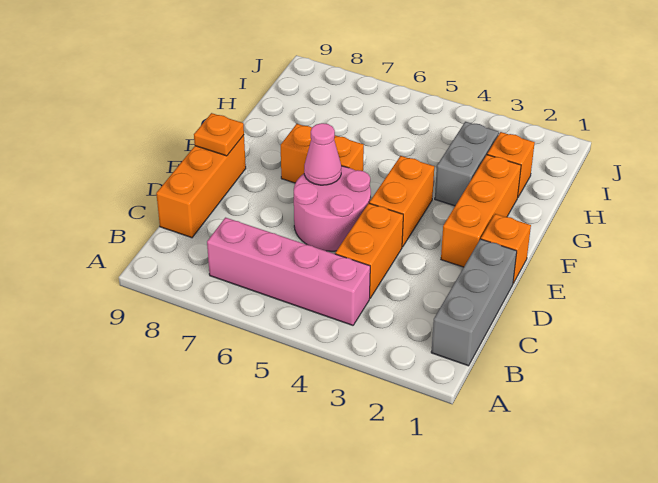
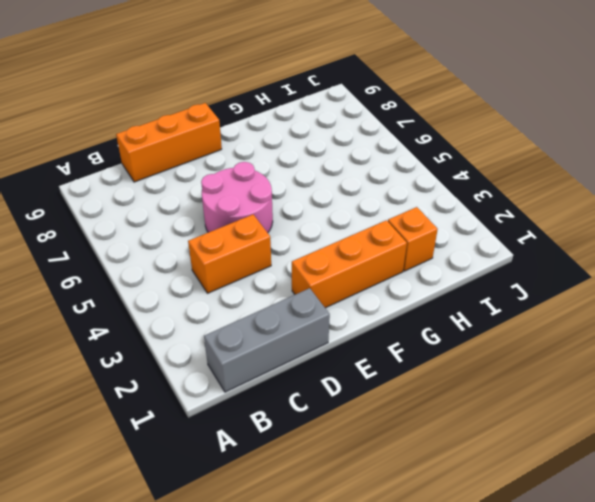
none -> pink 1x4 brick [207,218,370,325]
none -> orange 1x1 brick [481,214,531,283]
none -> orange 1x2 brick [369,156,434,247]

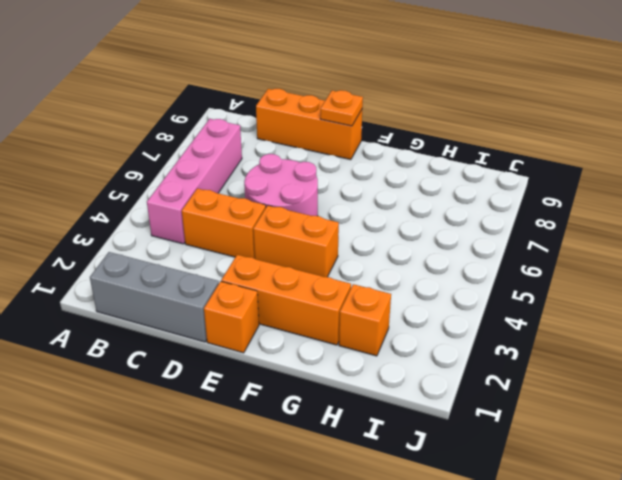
none -> orange 1x2 brick [281,124,364,183]
none -> grey 1x2 brick [435,122,499,206]
none -> pink 1x1 cone [304,123,341,185]

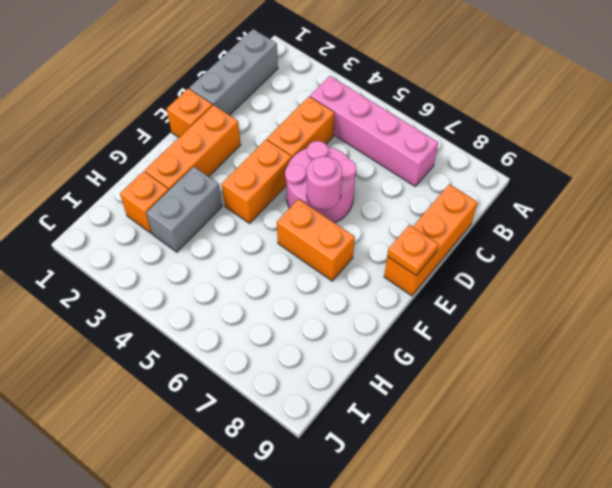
pink 1x1 round brick [307,156,342,210] -> pink 1x1 cone [304,123,341,185]

